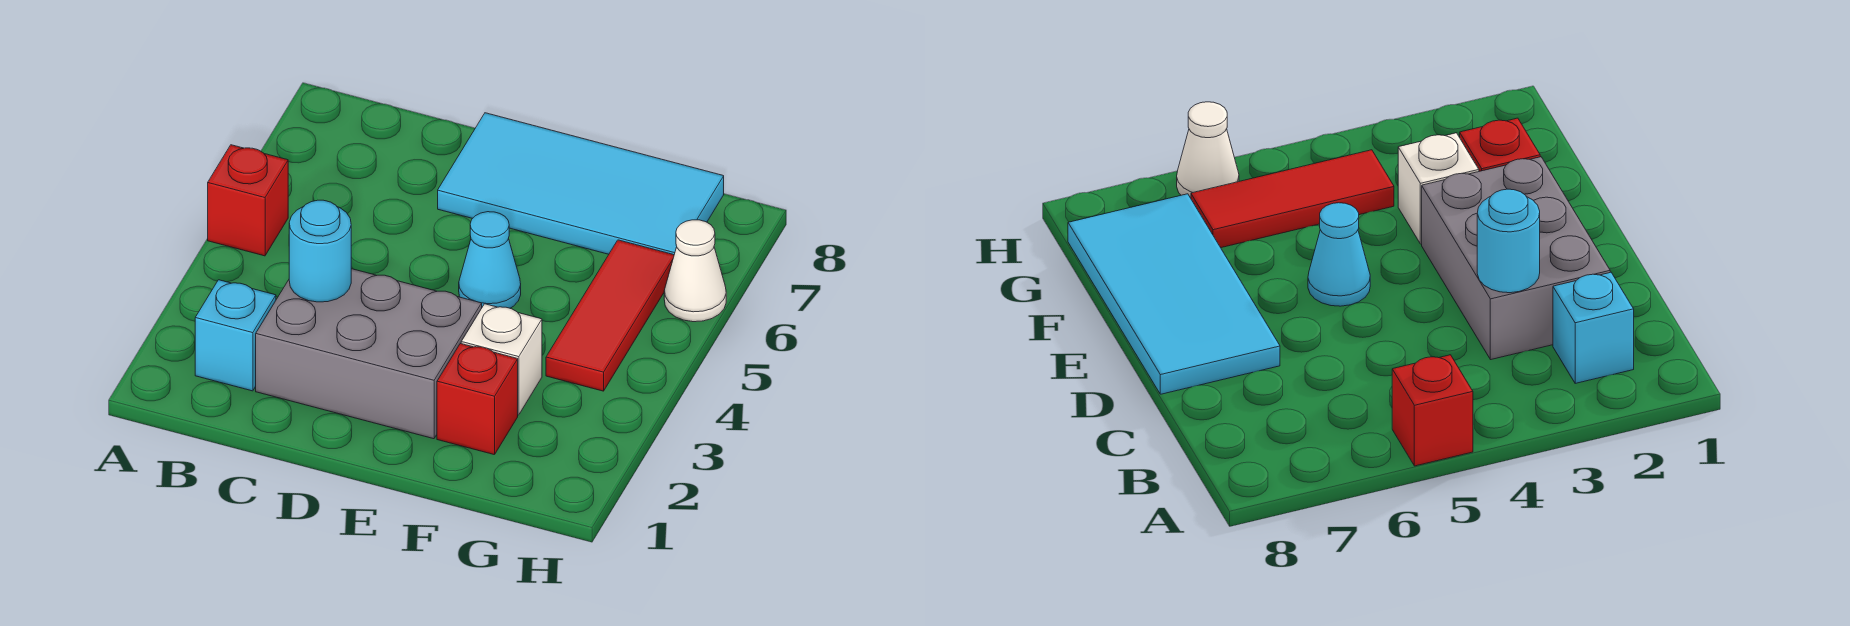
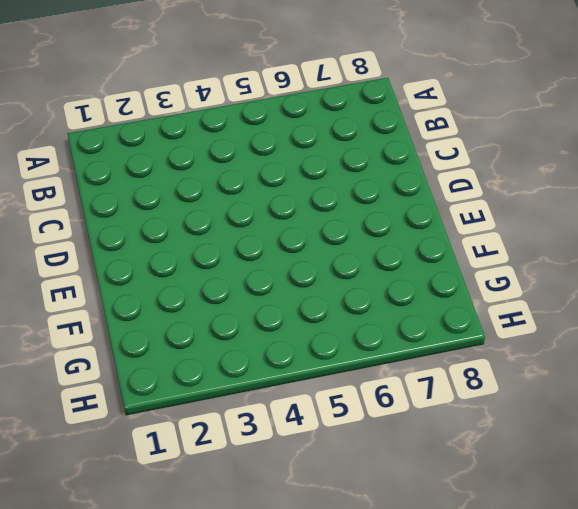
none -> red 1x1 brick [208,145,288,256]
none -> cyan 1x1 brick [195,280,276,391]

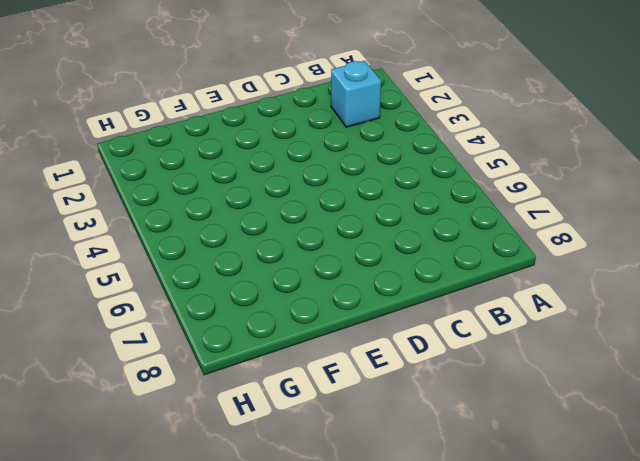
none -> red 1x1 brick [208,145,288,256]
none -> grey 2x3 brick [256,269,482,439]

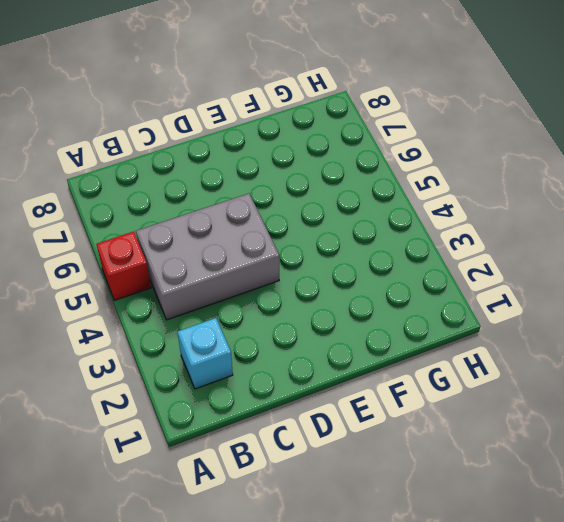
grey 2x3 brick [136,194,279,320] -> grey 2x3 brick moved to [256,269,482,439]
none -> cyan 2x4 tile [438,113,724,255]
none -> cyan 1x1 cone [459,212,521,308]

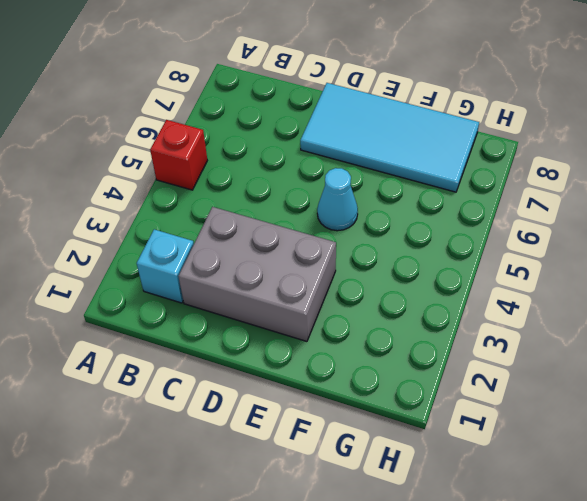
none -> red 1x1 brick [437,344,518,455]
none -> white 1x1 brick [461,304,542,415]

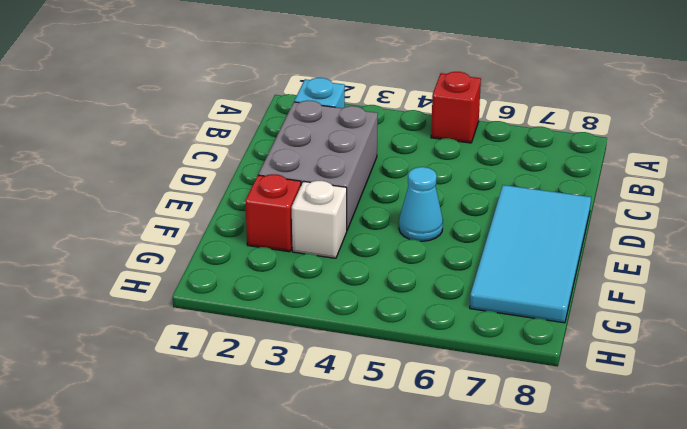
none -> red 1x3 tile [546,240,674,391]
none -> white 1x1 cone [664,220,726,322]

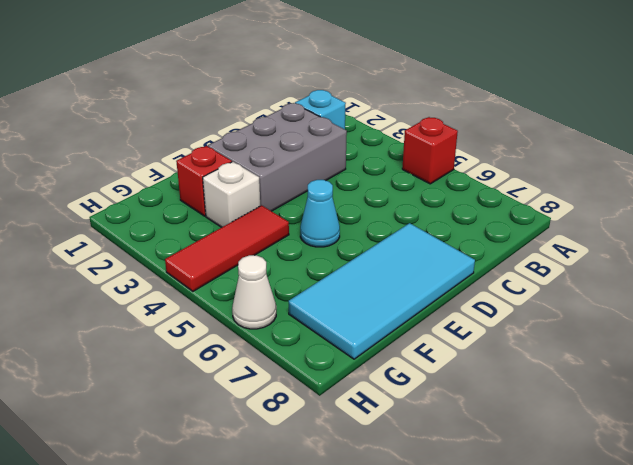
red 1x3 tile [165,205,289,291] -> red 1x3 tile turned to [546,240,674,391]
none -> cyan 1x1 round brick [289,200,351,302]

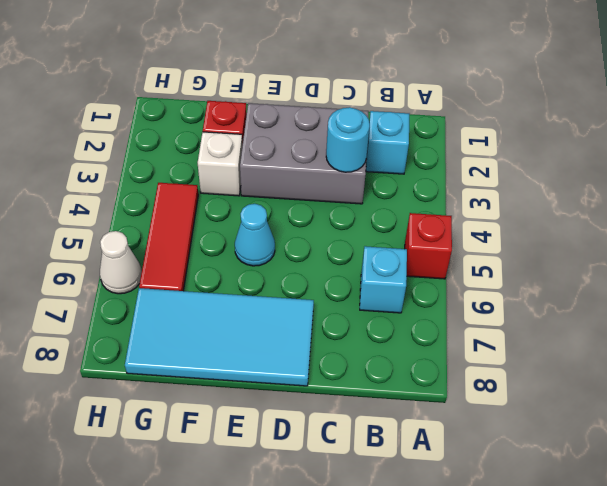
cyan 1x1 brick [360,246,407,313] -> none

